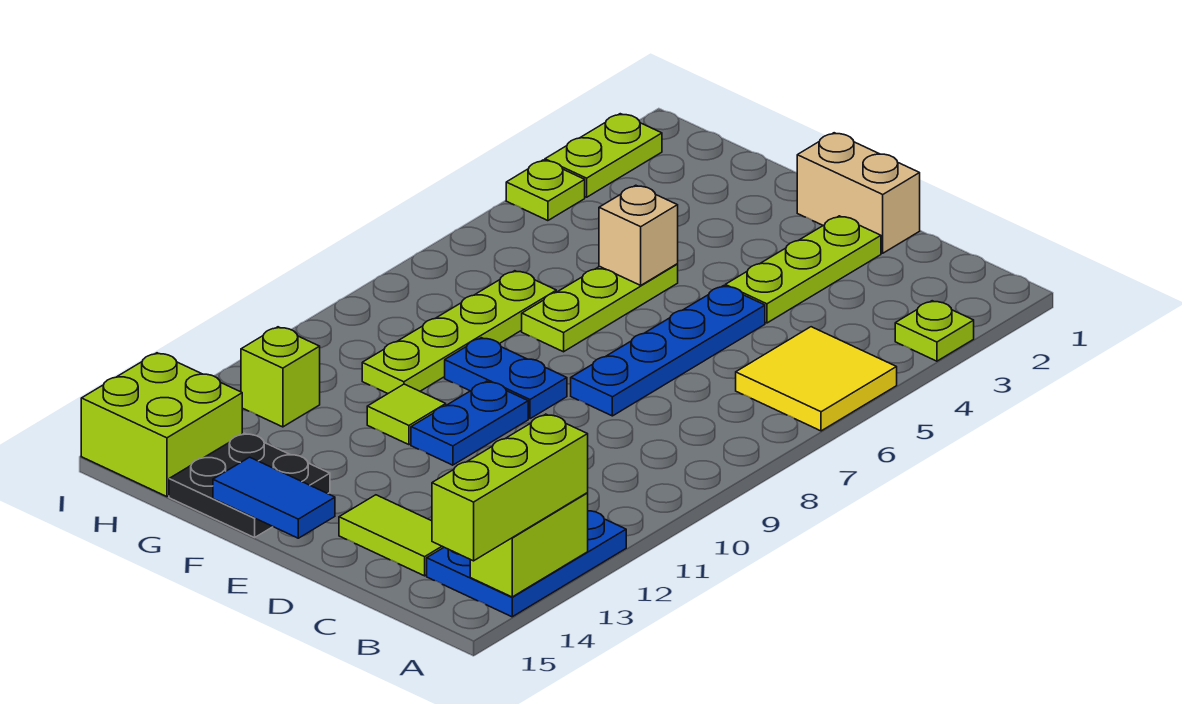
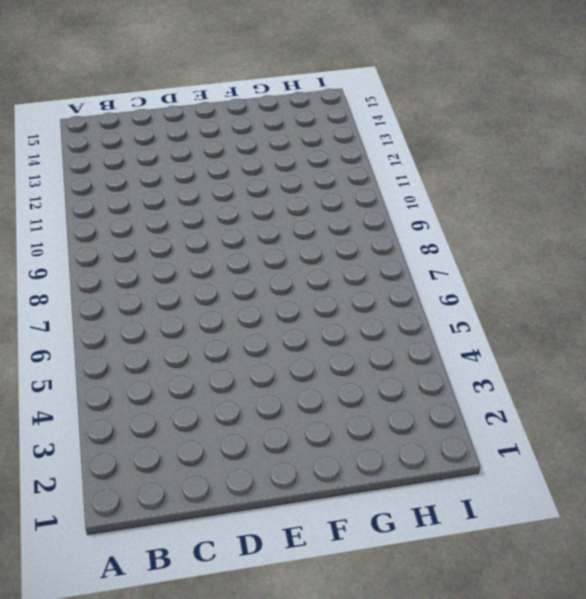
none -> lime 1x1 plate [895,301,974,361]
none -> yellow 2x2 tile [736,327,897,431]
none -> blue 2x3 plate [427,511,626,617]

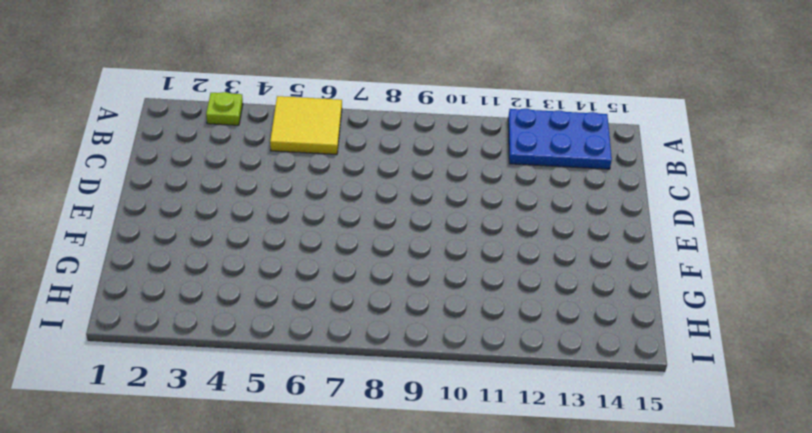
none -> lime 1x2 tile [339,495,444,576]
none -> tan 1x2 brick [797,133,920,253]
none -> lime 1x3 plate [725,216,881,323]

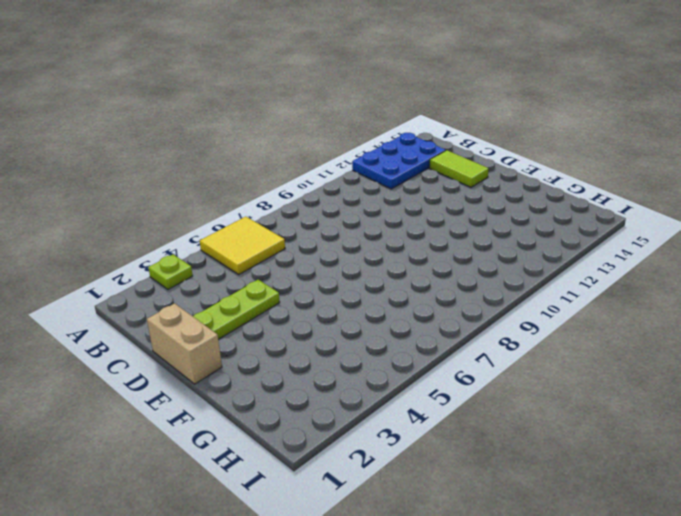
none -> blue 1x4 plate [571,286,765,416]
none -> blue 1x2 plate [445,338,567,419]
none -> blue 1x2 plate [411,381,528,465]

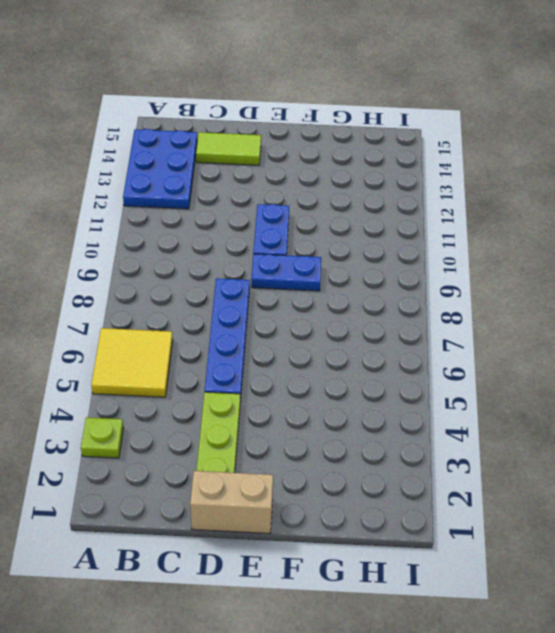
none -> lime 1x3 plate [522,264,678,352]
none -> lime 1x1 tile [367,384,446,445]
none -> black 2x2 plate [169,433,330,538]

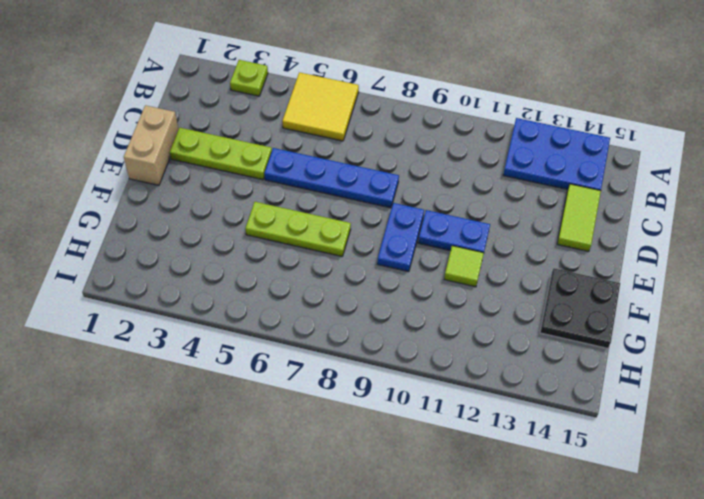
none -> lime 1x4 plate [362,271,556,393]
none -> lime 1x1 brick [241,327,320,427]
none -> lime 2x2 brick [81,353,242,497]

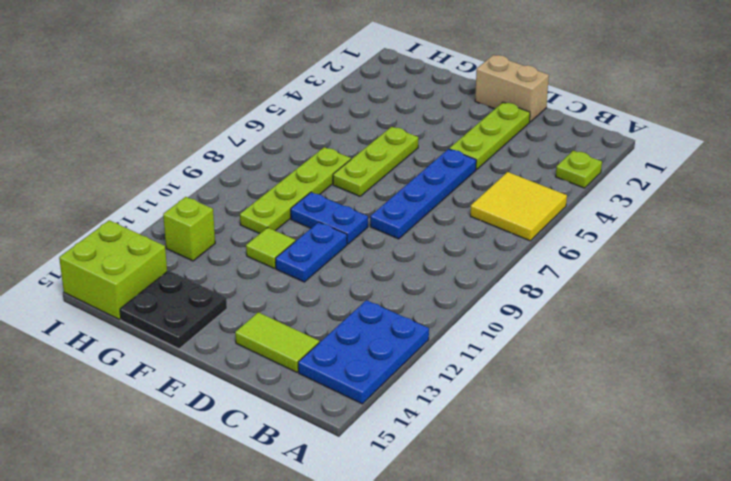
none -> lime 1x2 plate [545,114,662,197]
none -> lime 1x1 plate [506,160,585,221]
none -> lime 1x2 brick [470,493,588,597]

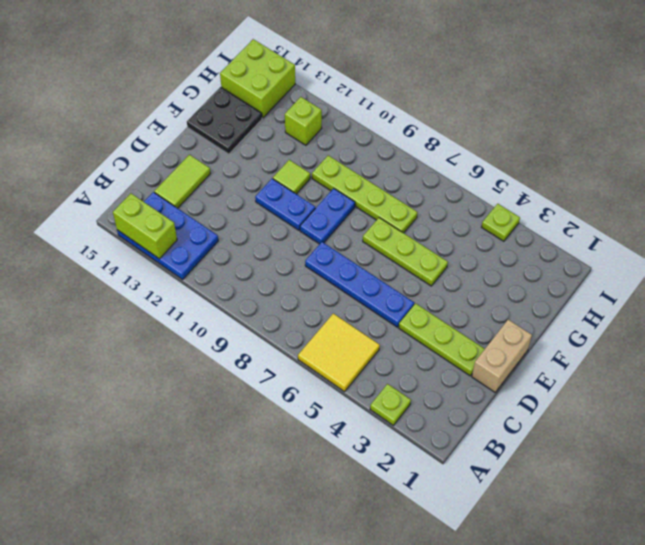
none -> lime 1x2 plate [545,114,662,197]
none -> blue 1x2 tile [213,457,335,538]
none -> tan 1x1 brick [599,185,678,285]

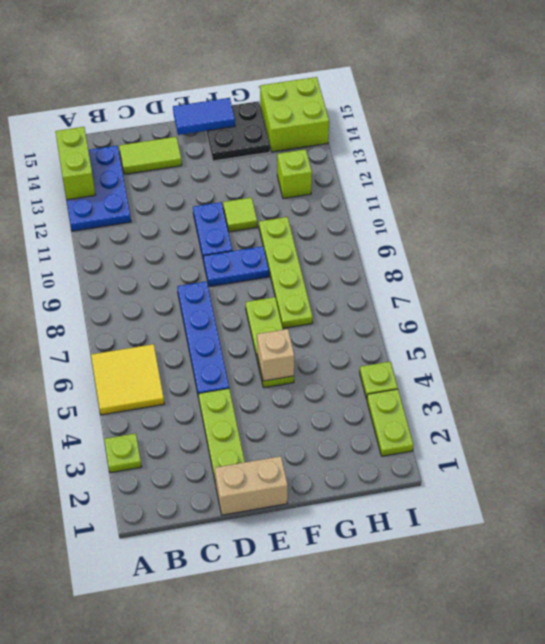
none -> lime 1x3 brick [432,414,588,561]

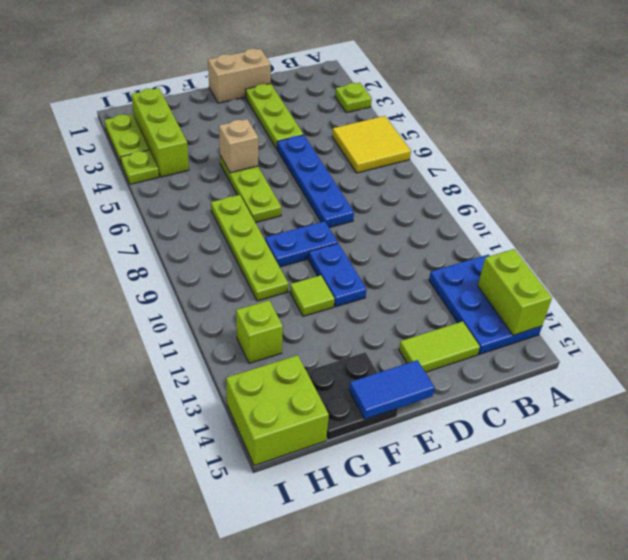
lime 1x3 brick [131,88,189,177] -> lime 1x3 brick moved to [432,414,588,561]

